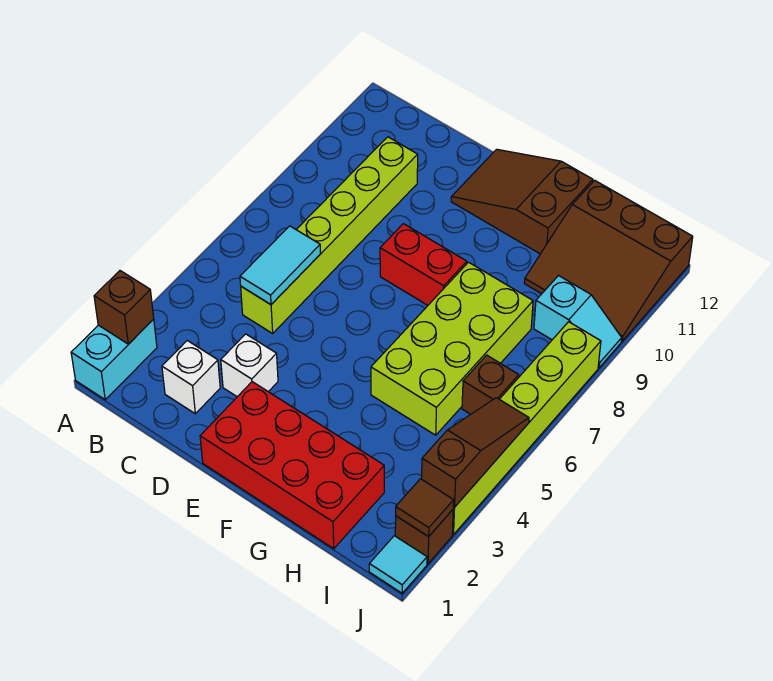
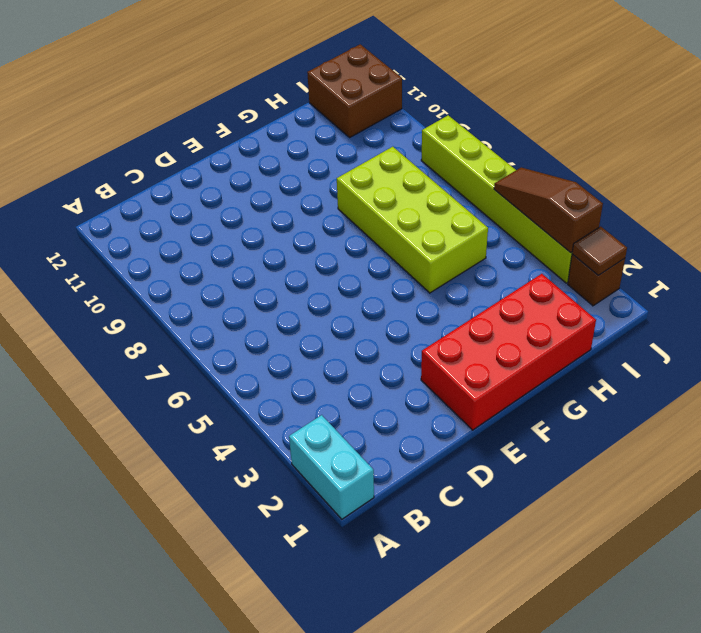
brown 2x2 brick [307,44,402,137] -> brown 3x3 slope [524,180,693,341]
none -> white 1x1 brick [162,341,220,414]
none -> lime 1x6 brick [241,137,418,333]
none -> white 1x1 brick [221,334,278,397]

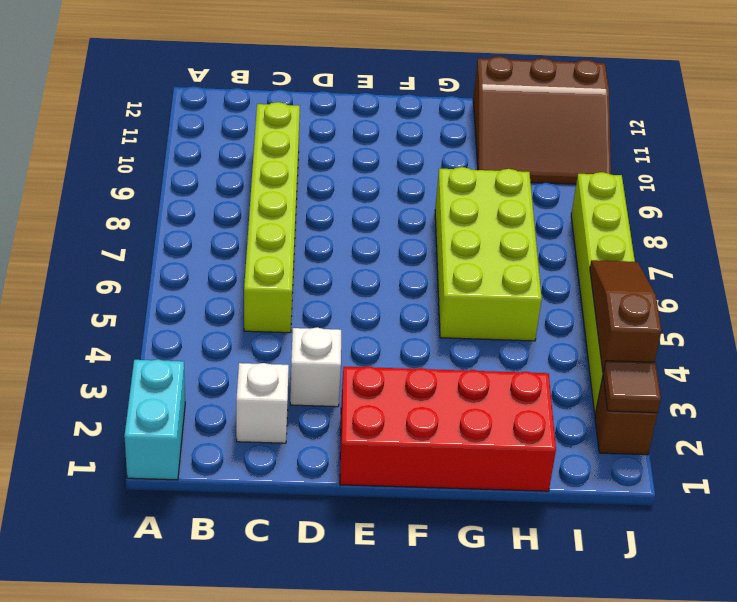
none -> red 1x2 brick [380,224,467,305]
none -> brown 2x3 slope [451,149,593,254]
none -> brown 1x1 brick [462,355,519,414]

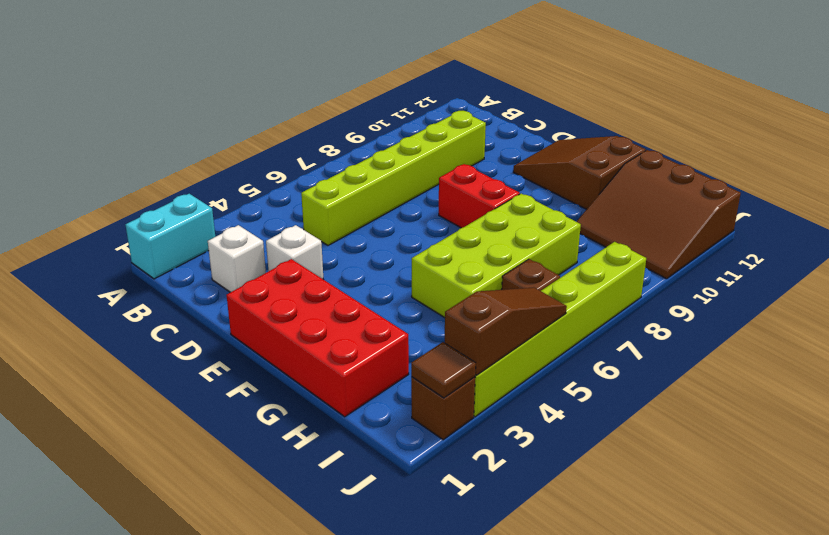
none -> cyan 1x2 slope [534,276,622,368]
none -> cyan 1x1 tile [369,536,427,593]
none -> brown 1x1 brick [94,271,154,344]

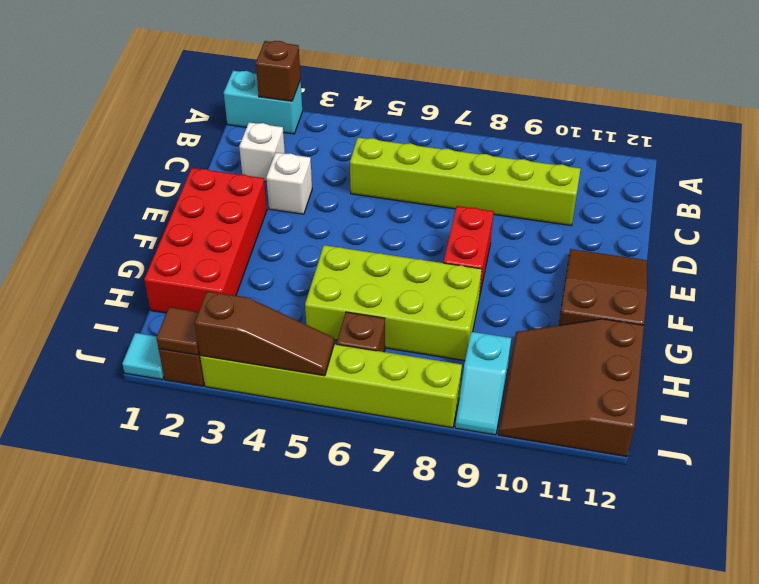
none -> cyan 1x2 tile [240,226,320,304]

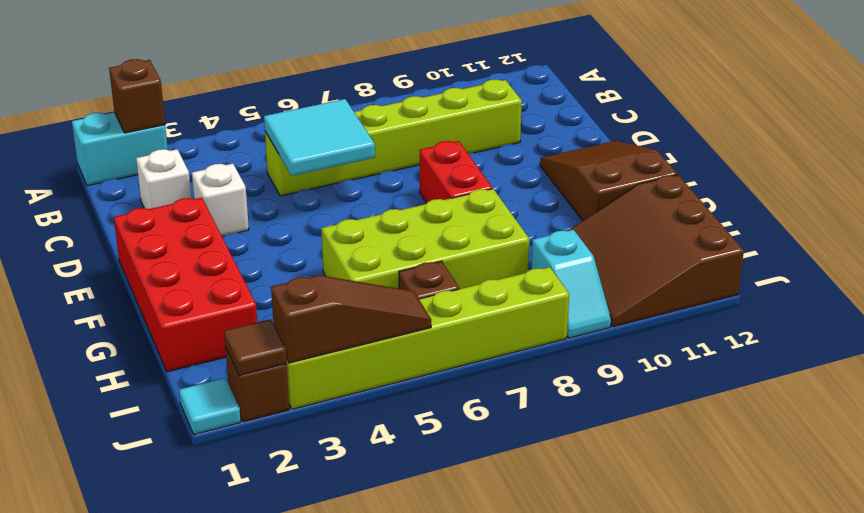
cyan 2x2 tile [264,99,375,176] -> cyan 1x2 tile [240,226,320,304]

